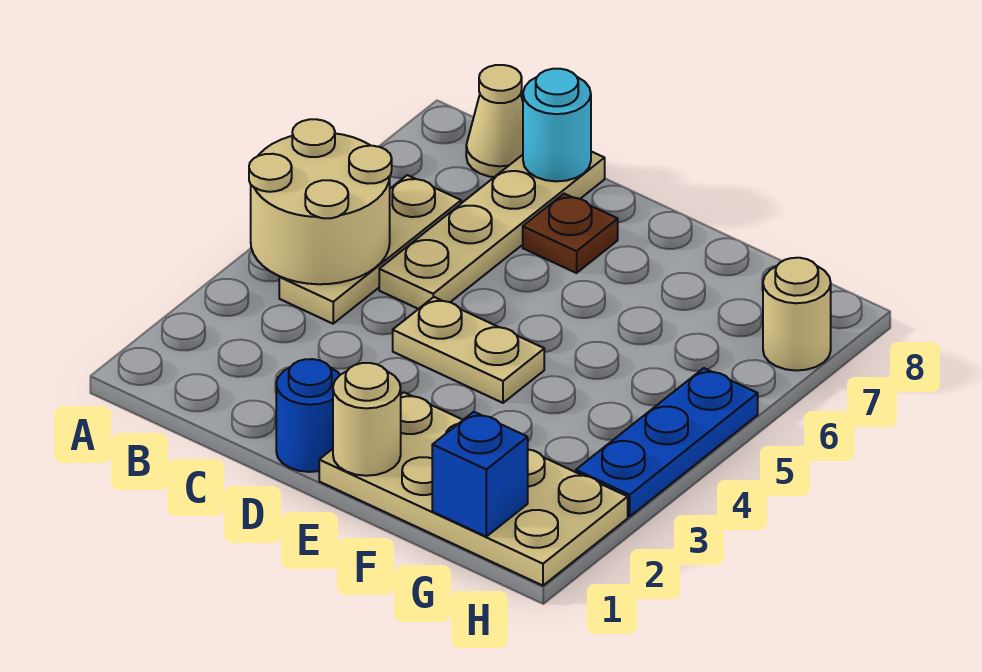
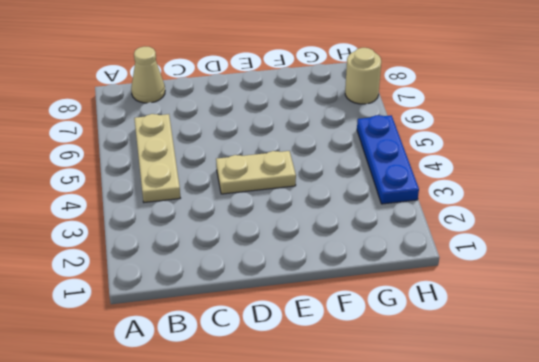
none -> tan 1x4 plate [379,152,605,309]
none -> blue 1x1 round brick [276,359,340,472]
none -> brown 1x1 plate [523,194,618,273]

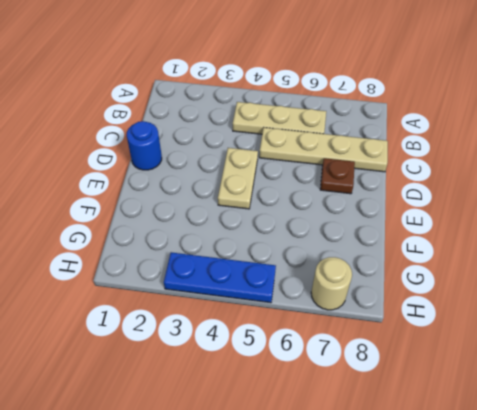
none -> tan 1x1 cone [466,65,523,177]
none -> tan 2x4 plate [319,392,628,586]
none -> tan 2x2 round brick [249,119,392,284]

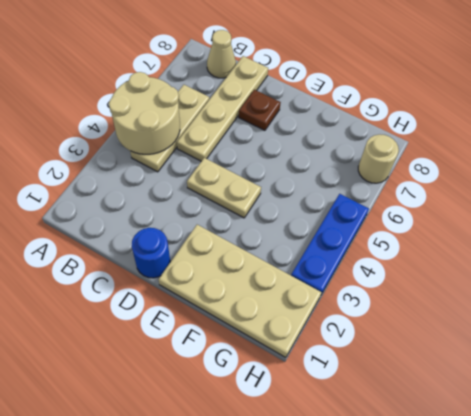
none -> cyan 1x1 round brick [523,69,591,181]
none -> tan 1x1 round brick [333,363,401,476]
none -> blue 1x1 brick [432,412,528,536]

